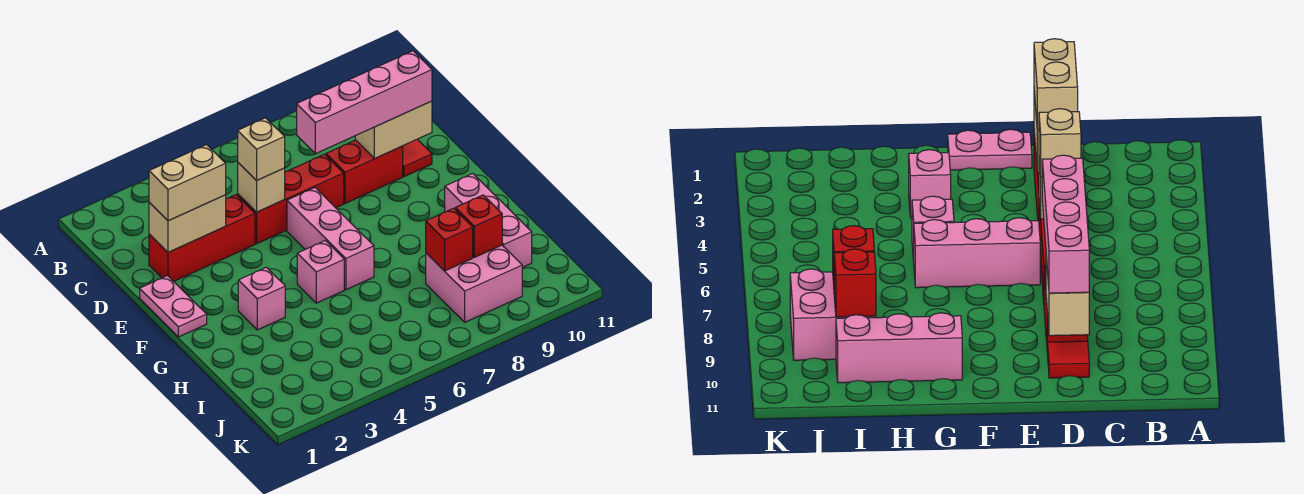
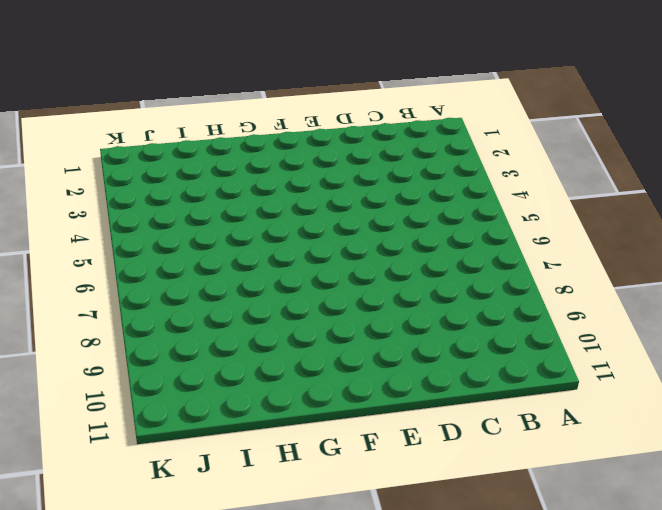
none -> red 1x3 brick [149,195,255,281]
none -> red 1x3 brick [238,154,344,244]
none -> red 1x2 brick [326,140,403,203]

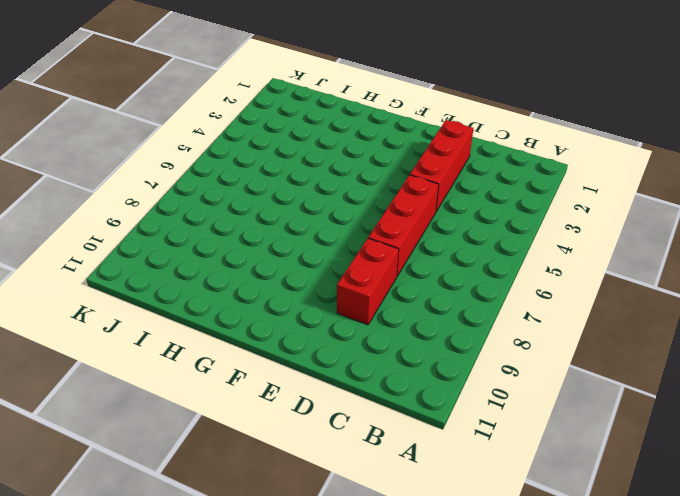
none -> red 1x1 tile [403,139,432,177]
none -> pink 1x2 plate [140,276,207,337]
none -> pink 1x3 brick [287,188,374,290]

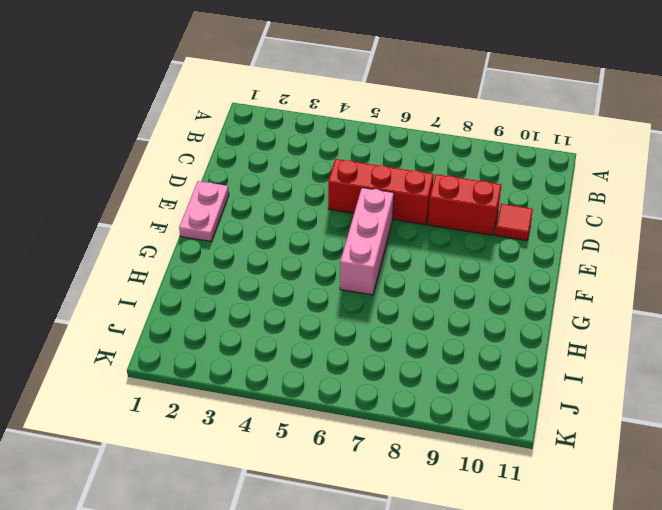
none -> red 1x3 brick [149,195,255,281]
none -> pink 1x1 brick [238,267,285,330]
none -> pink 1x1 brick [297,241,344,303]

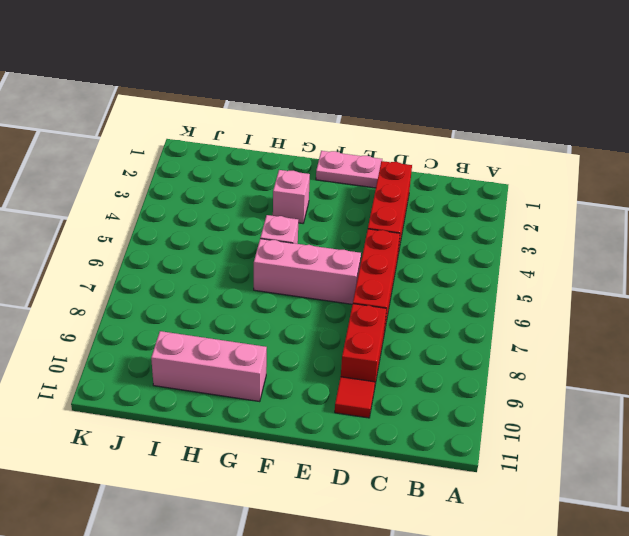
none -> pink 2x2 brick [426,245,522,322]
none -> tan 1x2 brick [149,195,226,252]
none -> tan 1x1 brick [238,163,285,212]

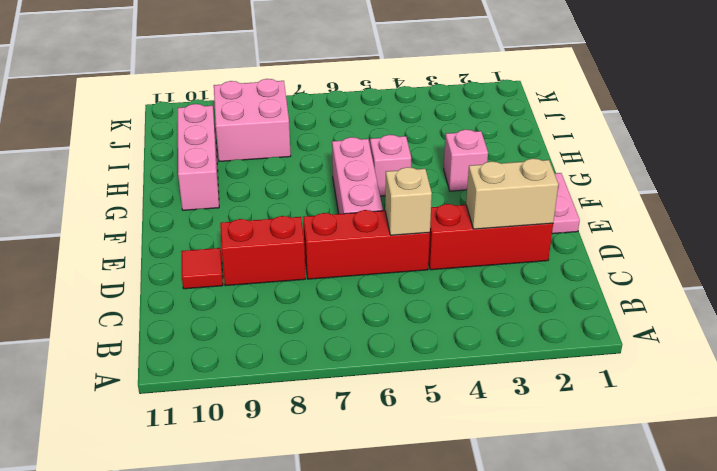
none -> tan 1x2 brick [355,101,432,158]
none -> red 1x1 brick [426,208,473,271]
none -> red 1x1 brick [455,195,502,257]

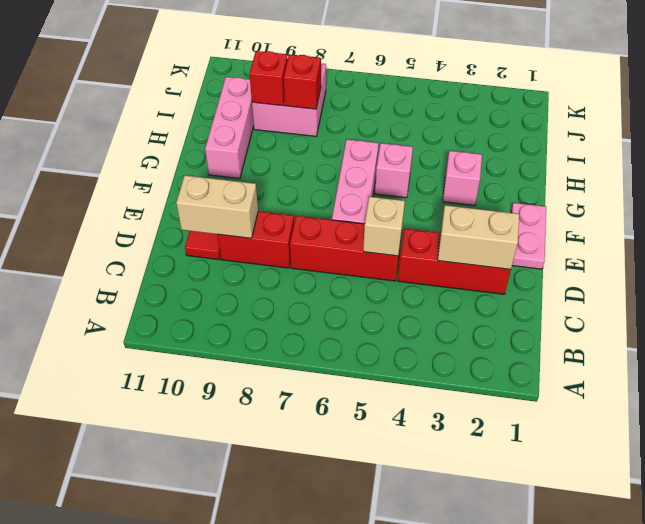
none -> tan 1x2 brick [149,145,226,221]
none -> tan 1x1 brick [238,118,285,181]
none -> pink 1x4 brick [297,51,432,154]

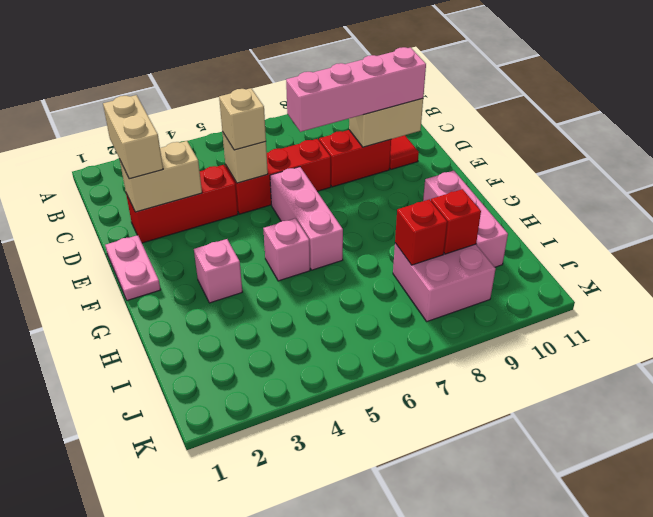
tan 1x2 brick [103,95,163,179] -> tan 1x2 brick turned to [149,145,226,221]

